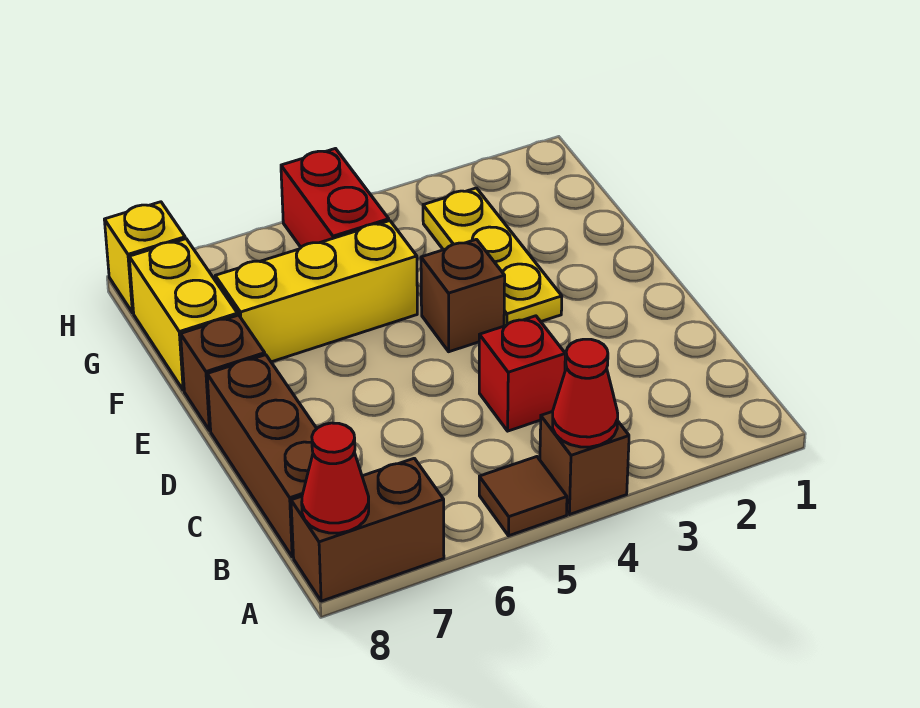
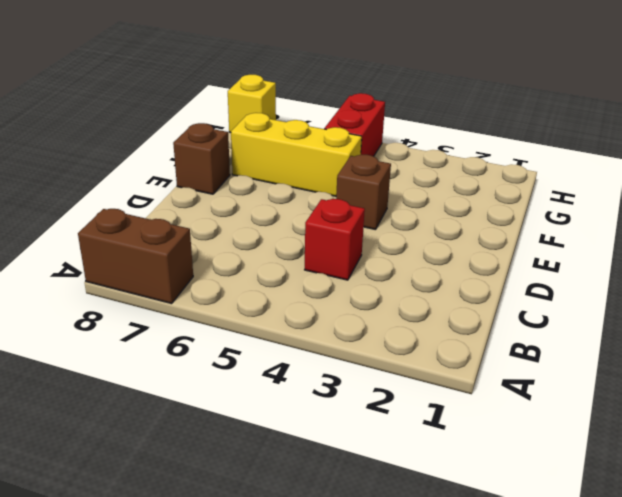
none -> brown 1x1 brick [540,411,629,515]
none -> brown 1x1 tile [479,457,567,536]
none -> brown 1x3 brick [207,355,317,557]

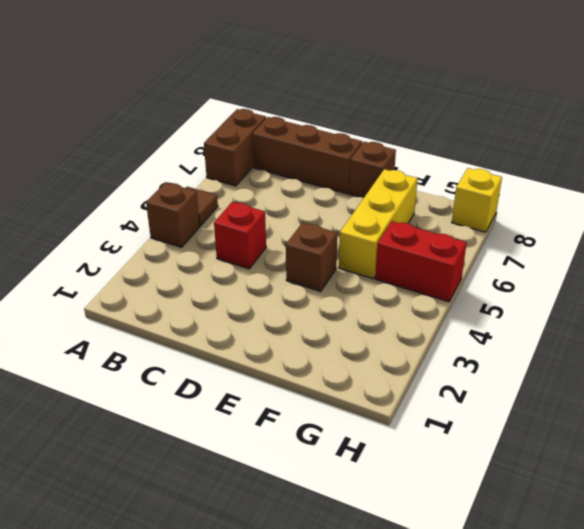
none -> yellow 1x3 plate [423,188,562,326]
none -> yellow 1x2 brick [129,239,238,390]
none -> red 1x1 cone [553,339,618,447]

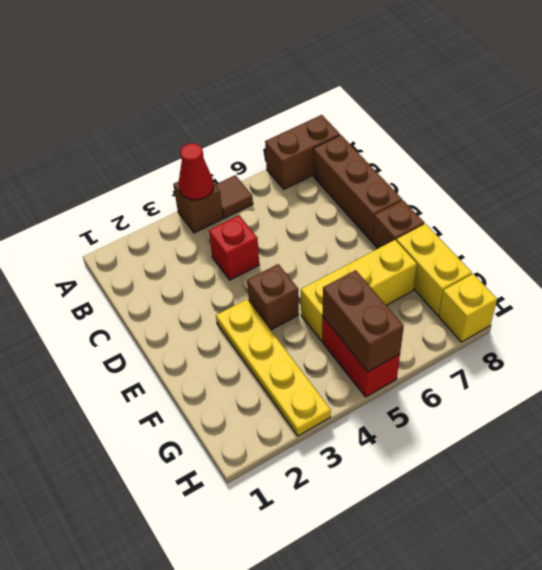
yellow 1x4 plate [216,299,331,436] -> yellow 1x3 plate [423,188,562,326]
brown 1x2 brick [323,270,404,372] -> none
none -> red 1x1 cone [302,423,369,533]

